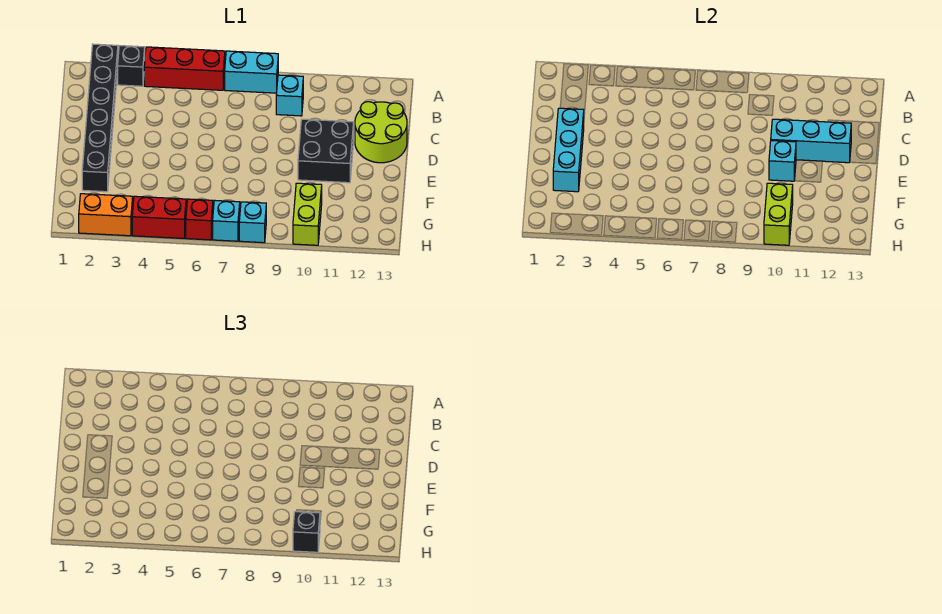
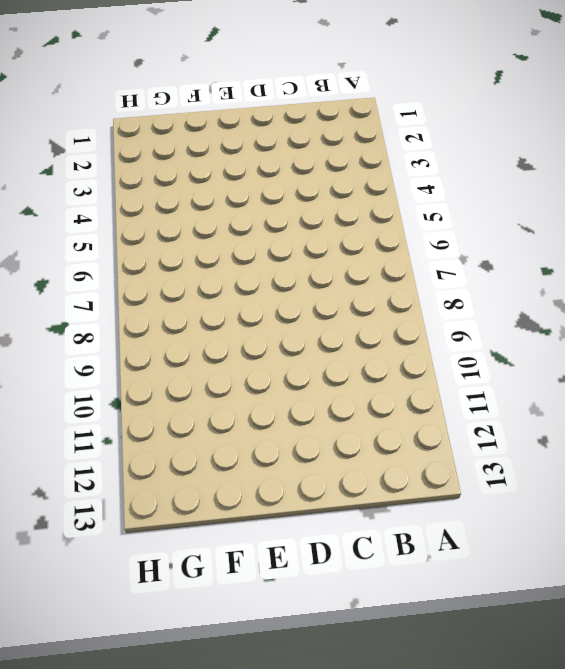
none -> black 1x6 brick [82,44,118,192]
none -> black 1x1 brick [118,46,145,86]
none -> red 1x3 brick [144,47,225,90]

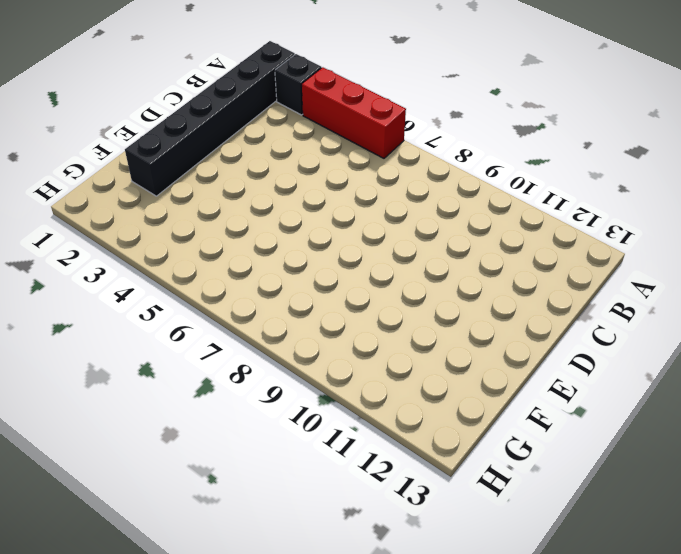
none -> cyan 1x2 brick [225,51,278,93]
none -> cyan 1x1 brick [276,75,303,116]
none -> lime 2x2 round brick [355,102,407,163]

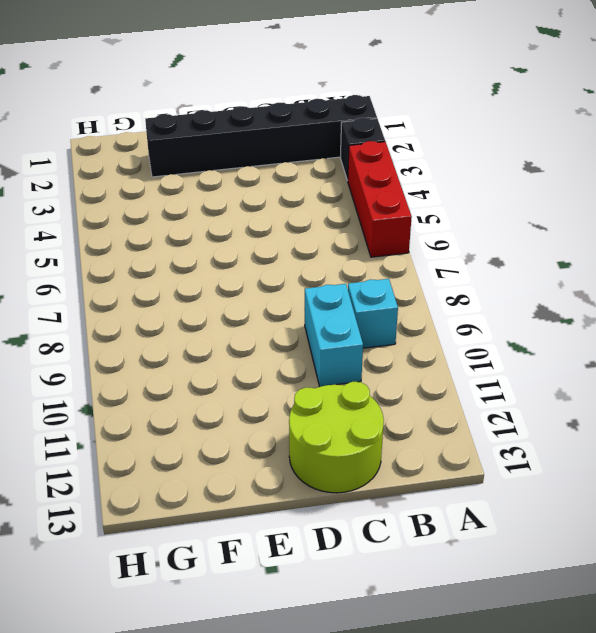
cyan 1x2 brick [305,284,363,387] -> cyan 1x2 brick moved to [225,51,278,93]
none -> black 2x2 brick [298,119,354,183]
none -> lime 1x2 brick [293,183,322,245]
none -> orange 1x2 brick [79,194,133,236]

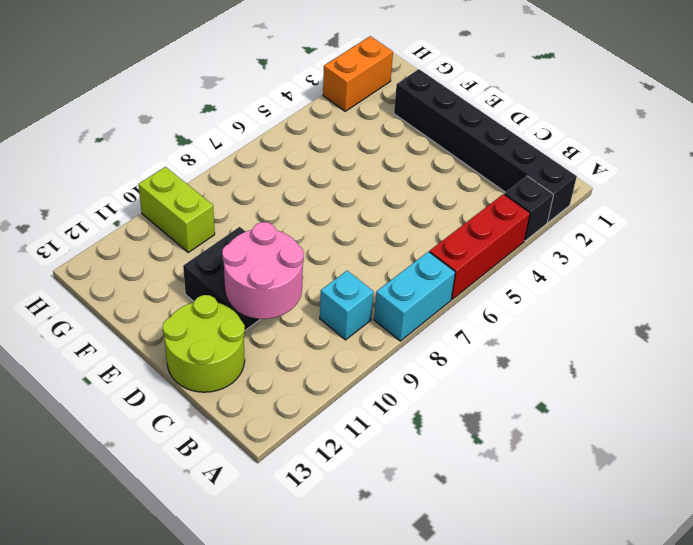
pink 2x2 round brick [222,222,304,319] -> cyan 1x3 brick [771,119,851,163]
none -> red 1x2 brick [132,196,186,238]
none -> red 1x1 brick [186,199,213,240]
none -> cyan 1x1 brick [213,201,240,241]

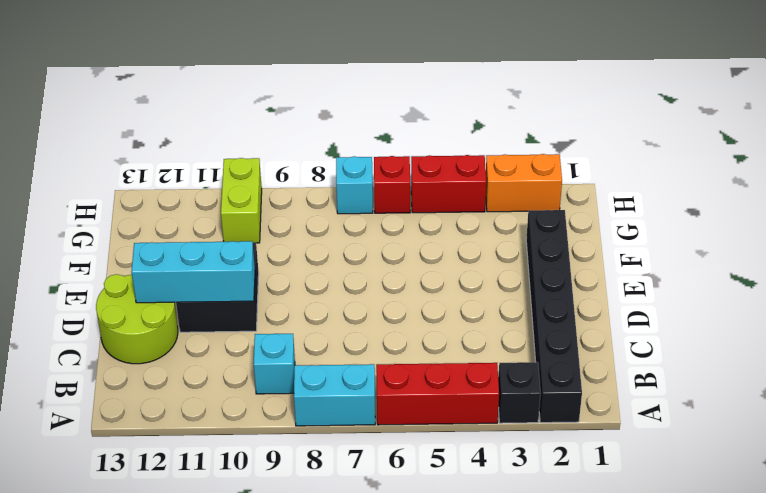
none -> cyan 1x1 brick [239,202,266,243]
none -> cyan 1x3 brick [553,108,584,192]
none -> cyan 1x1 brick [769,141,796,181]

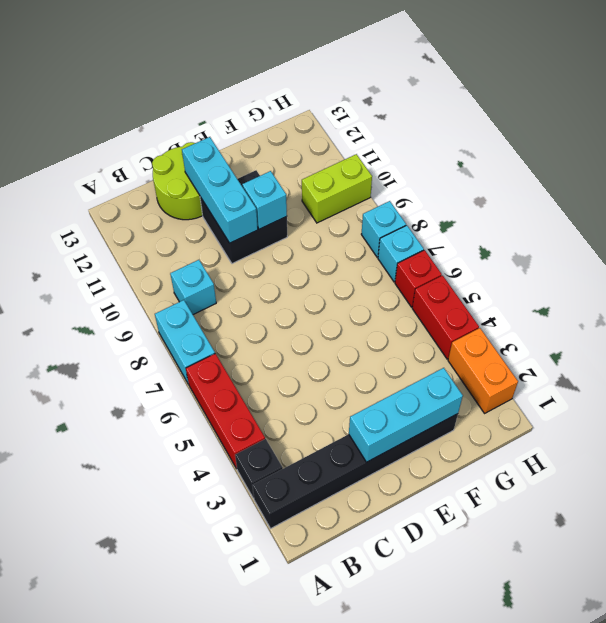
none -> lime 1x2 brick [764,183,793,245]
none -> black 1x1 brick [293,512,320,552]

